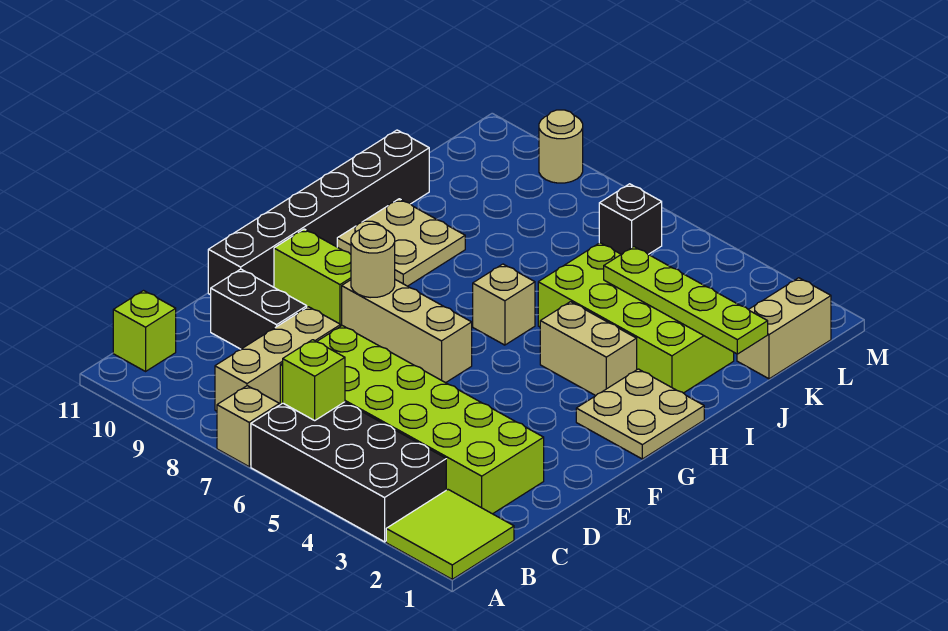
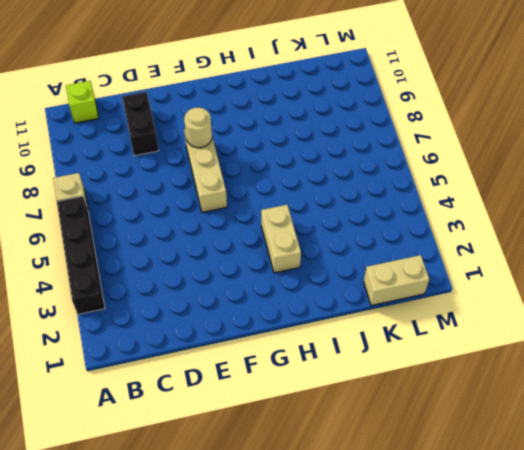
black 1x4 brick [57,196,105,314] -> black 2x4 brick [251,402,446,542]
none -> lime 2x2 tile [386,490,514,579]
none -> tan 1x3 brick [215,307,341,411]
none -> lime 2x6 brick [280,326,544,514]

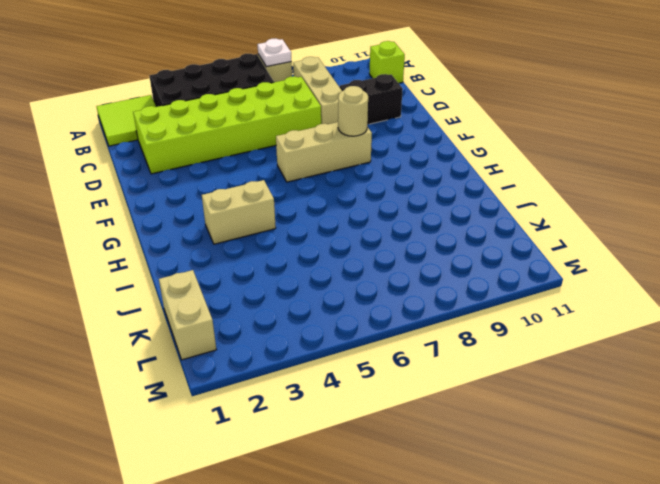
white 1x1 plate [258,38,291,67] -> none
none -> black 1x6 brick [208,130,429,295]
none -> lime 1x2 brick [274,229,351,326]
none -> tan 2x2 plate [576,369,704,459]

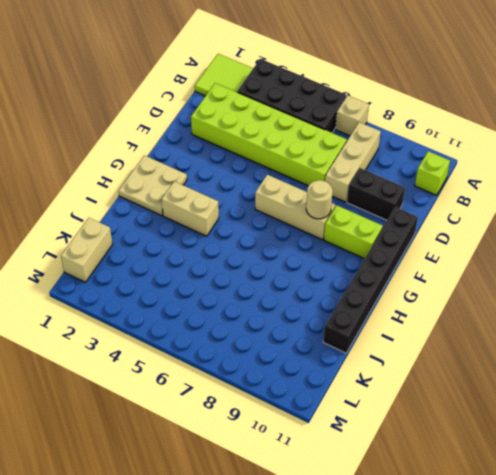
none -> tan 1x1 brick [473,264,535,345]
none -> tan 2x2 plate [337,199,465,286]
none -> lime 2x4 brick [538,243,734,393]

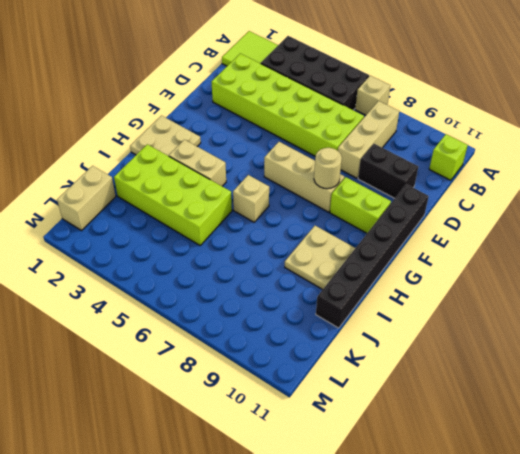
none -> black 1x1 brick [599,184,662,254]
none -> tan 1x1 round brick [539,110,583,183]
none -> lime 1x1 brick [283,340,345,420]

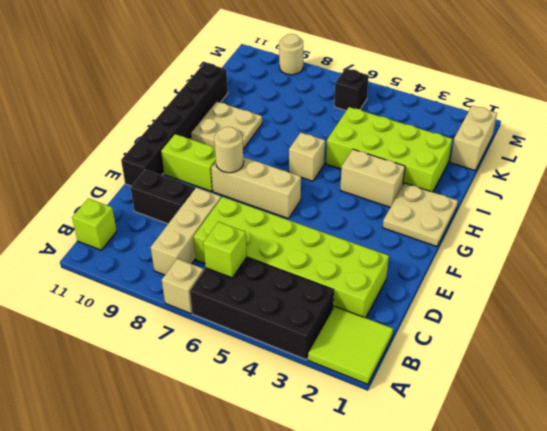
none -> lime 1x4 plate [604,247,768,354]

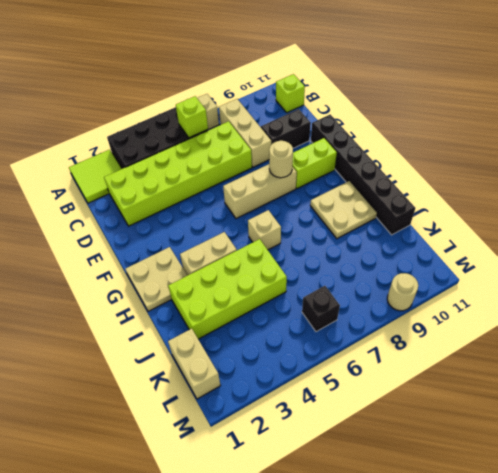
none -> lime 1x4 plate [604,247,768,354]

